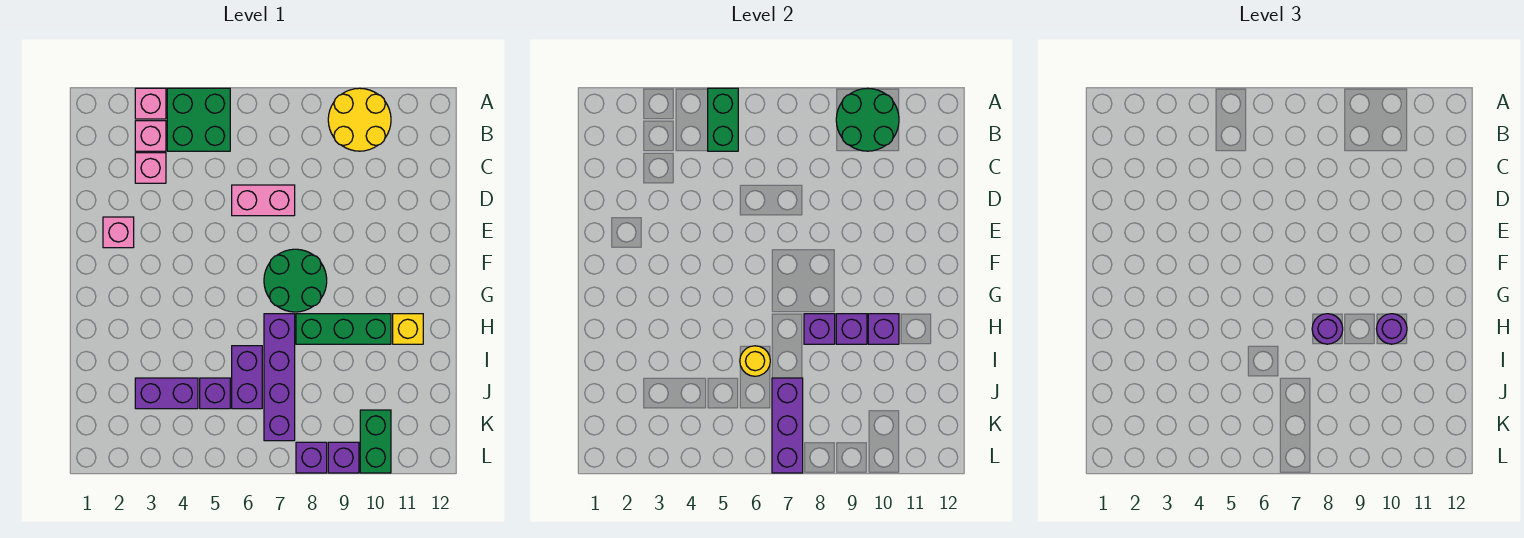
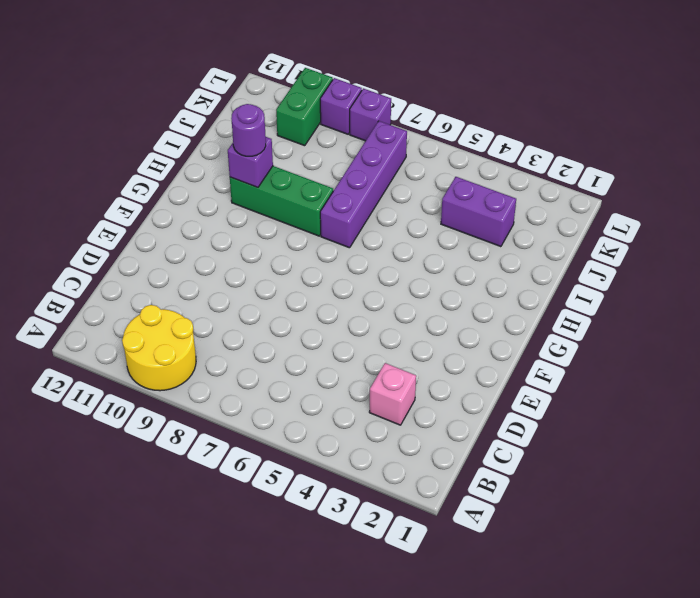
none -> pink 1x1 brick [135,88,166,119]
none -> green 2x2 brick [167,88,230,151]
none -> pink 1x1 brick [135,121,166,151]

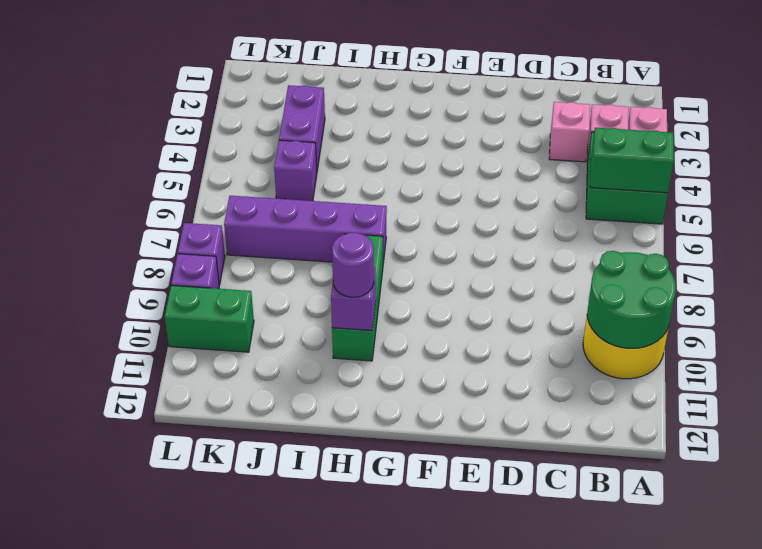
none -> pink 1x2 brick [232,185,295,216]
none -> pink 1x1 brick [103,217,134,248]
none -> green 2x2 round brick [264,249,327,312]

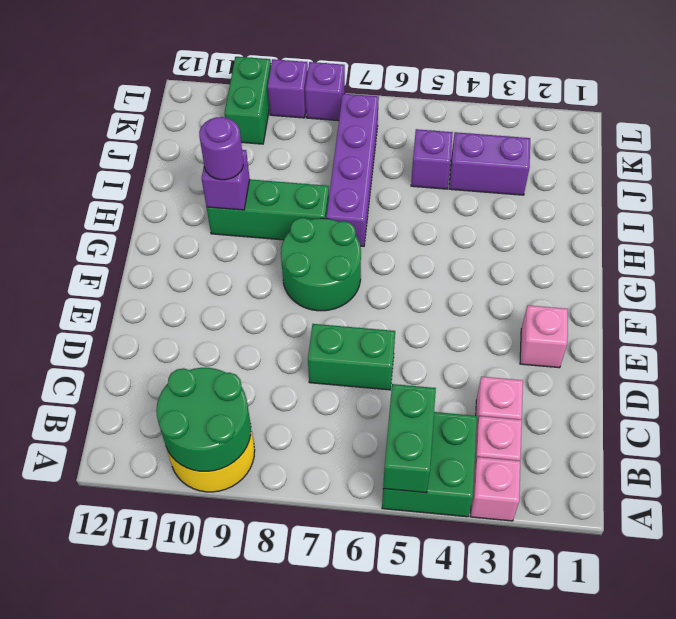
green 1x2 brick [308,324,395,390] -> pink 1x2 brick [232,185,295,216]
none -> yellow 1x1 brick [393,314,423,344]
none -> purple 1x2 brick [232,346,262,409]
none -> purple 1x1 brick [804,314,835,344]

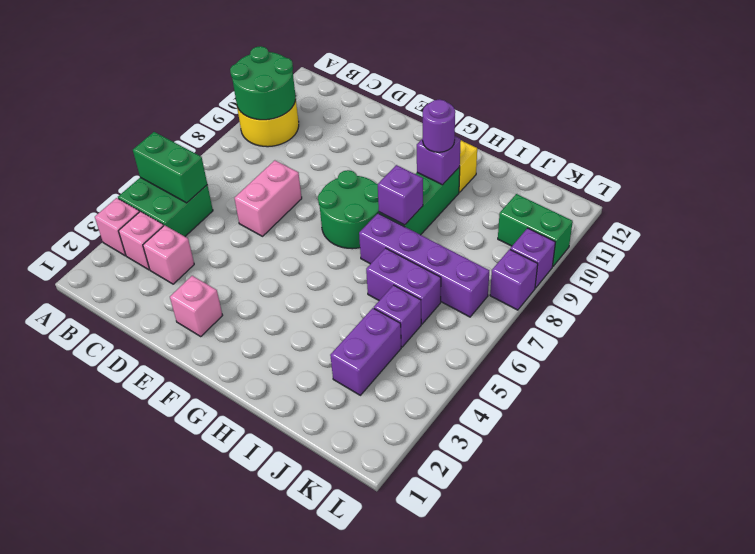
none -> purple 1x1 brick [836,314,867,344]
none -> yellow 1x1 round brick [740,346,770,376]
none -> purple 1x3 brick [772,378,803,473]

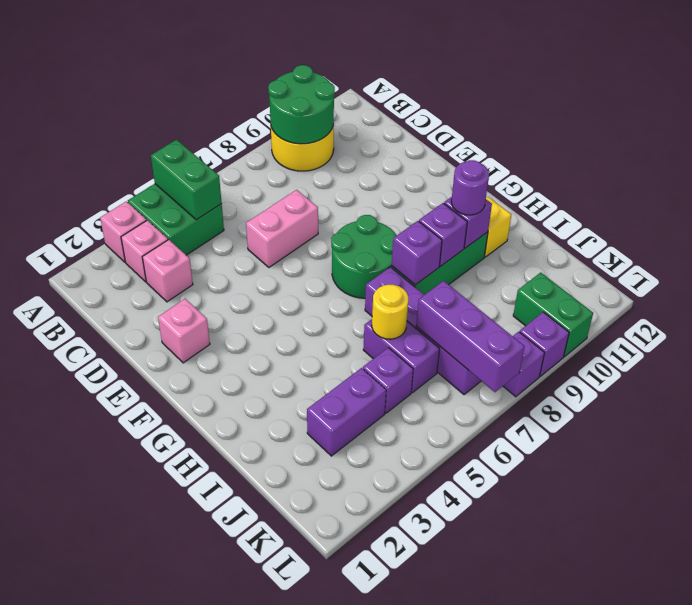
none -> purple 1x1 round brick [1312,314,1343,344]

